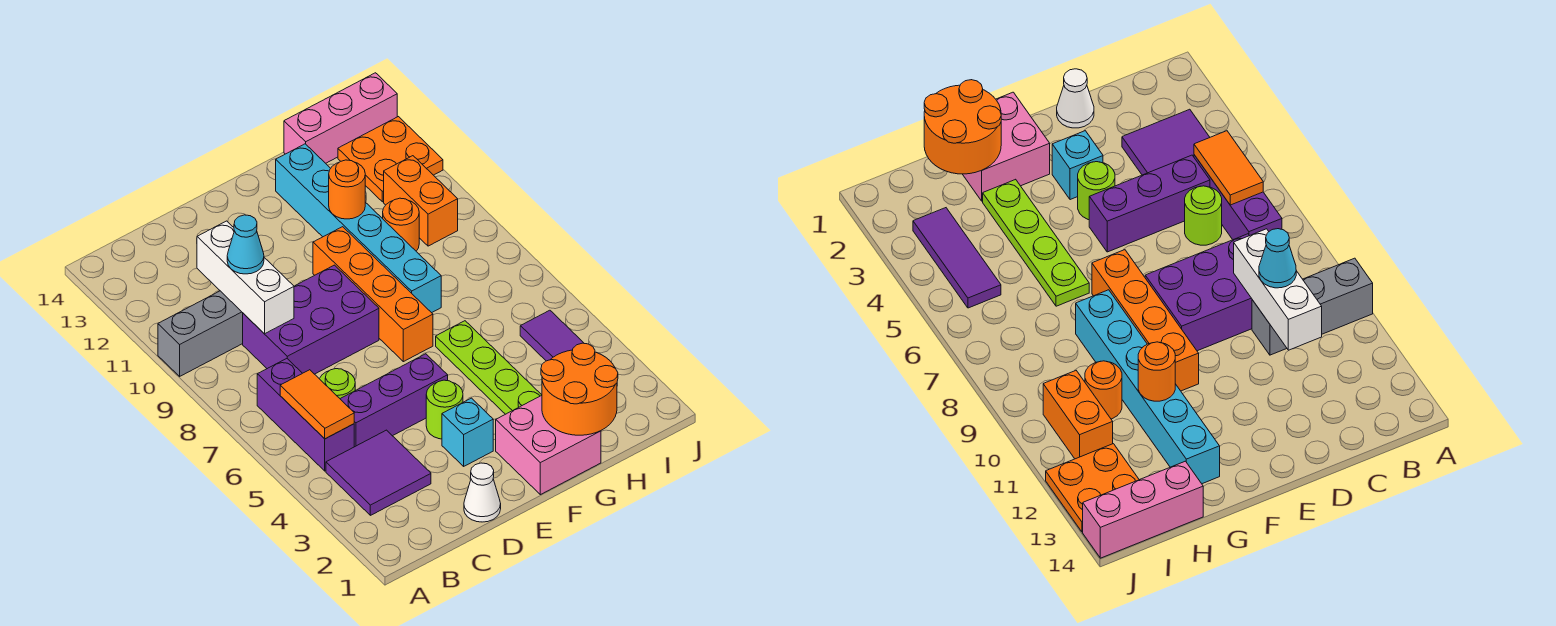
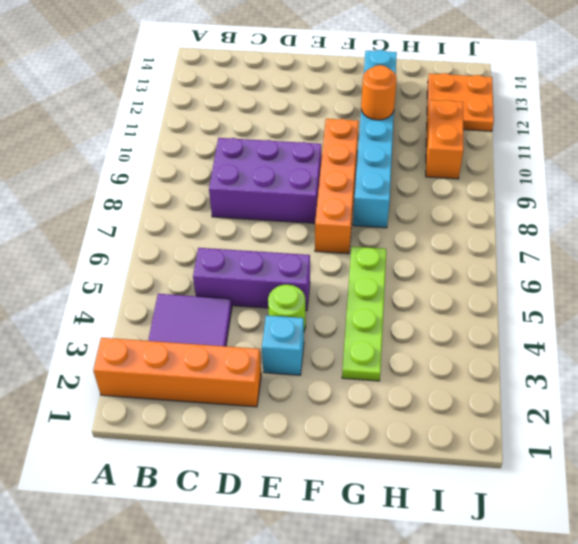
orange 1x4 brick [93,338,261,407] -> none
none -> grey 1x3 brick [158,291,243,376]
none -> purple 1x3 brick [257,359,354,471]
none -> lime 1x1 round brick [319,369,355,399]

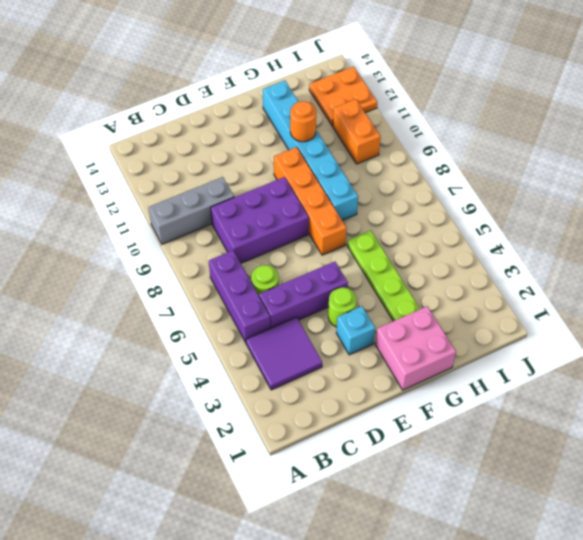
none -> white 1x1 cone [464,463,501,522]
none -> orange 1x1 round brick [383,198,419,251]
none -> pink 1x3 brick [284,73,397,163]

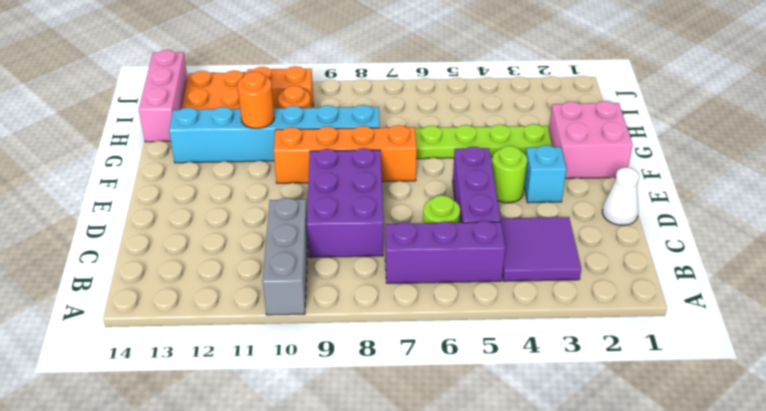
none -> purple 1x3 tile [520,310,583,361]
none -> orange 1x2 tile [280,370,354,439]
none -> white 1x3 brick [197,221,294,334]

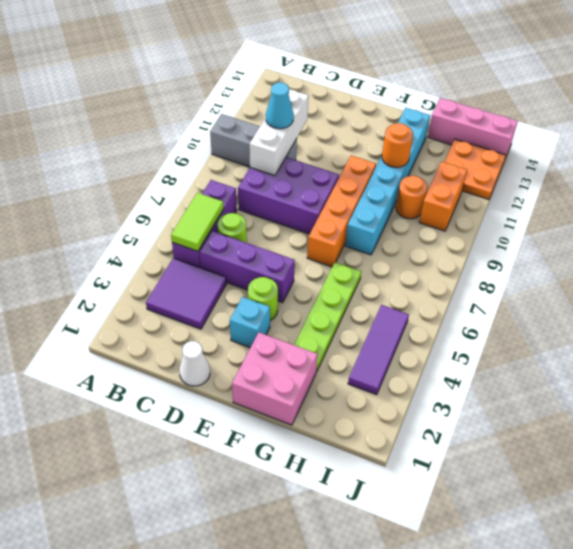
lime 1x2 tile [171,193,224,251] -> orange 1x2 tile [280,370,354,439]
none -> orange 2x2 round brick [541,343,618,435]

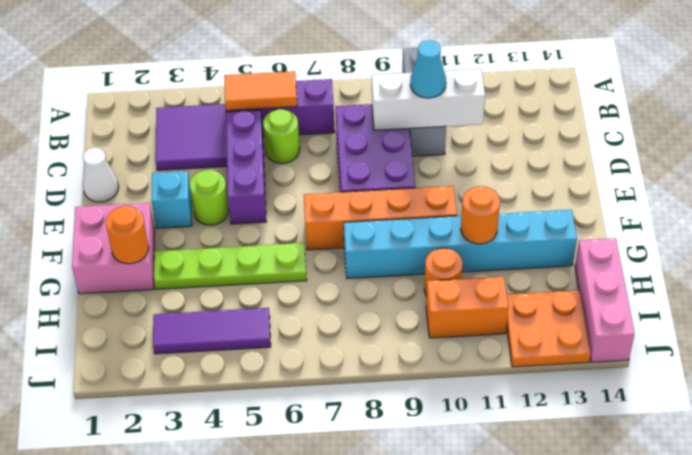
orange 1x1 round brick [106,206,149,264] -> orange 2x2 round brick [541,343,618,435]

